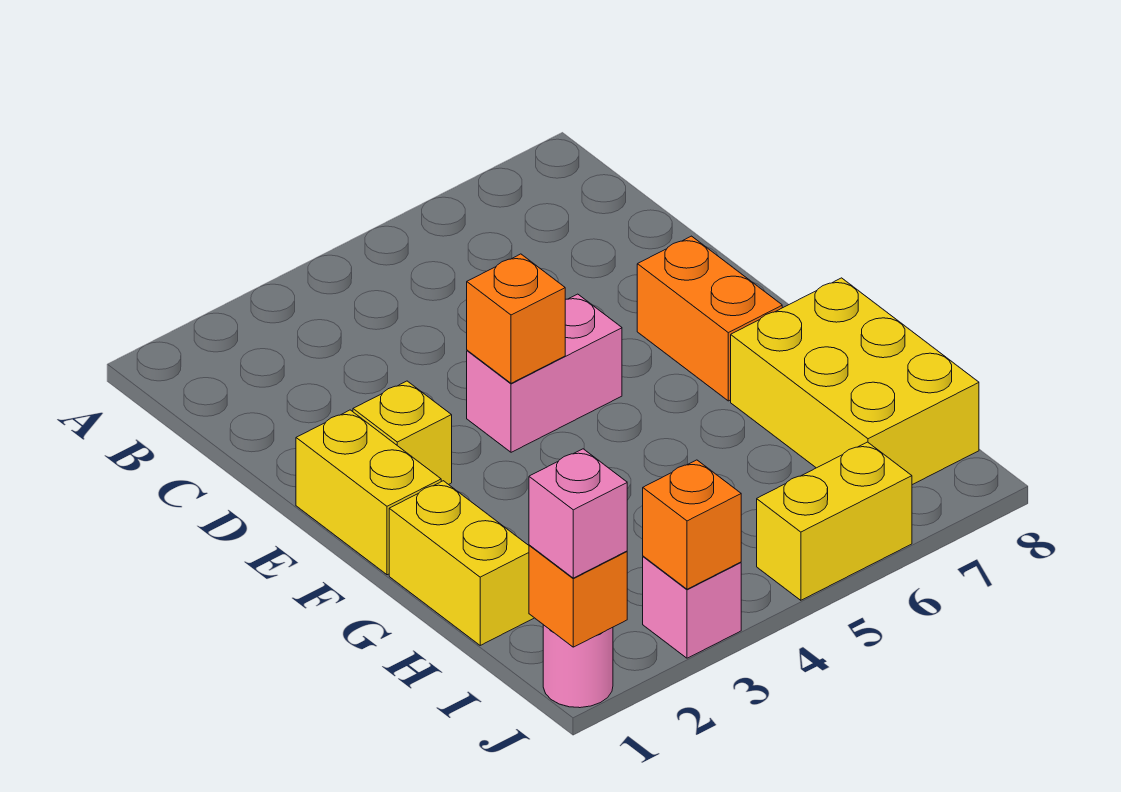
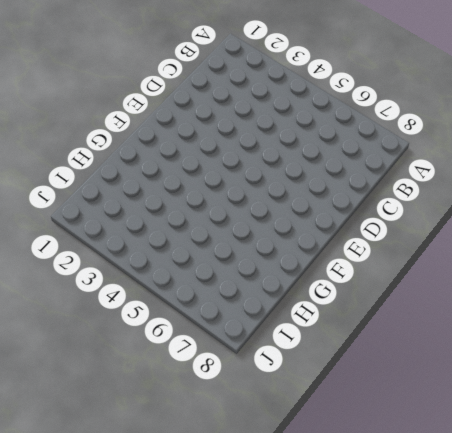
none -> yellow 1x2 brick [296,410,441,575]
none -> yellow 1x1 brick [353,381,452,485]
none -> pink 1x2 brick [467,294,622,452]

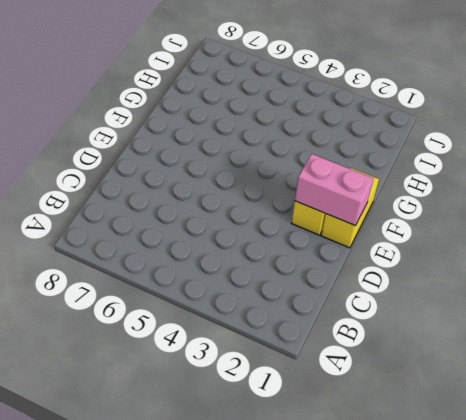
pink 1x2 brick [295,154,373,226] -> pink 1x2 brick moved to [467,294,622,452]
none -> orange 1x2 brick [637,236,782,401]
none -> yellow 1x2 brick [389,481,534,645]
none -> yellow 2x3 brick [731,278,979,485]

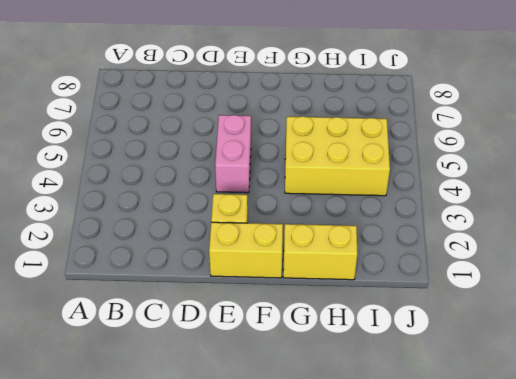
yellow 2x3 brick [285,116,390,196] -> yellow 2x3 brick moved to [731,278,979,485]
none -> orange 1x2 brick [637,236,782,401]
none -> pink 1x1 round brick [543,625,613,708]
none -> pink 1x1 brick [643,556,741,658]

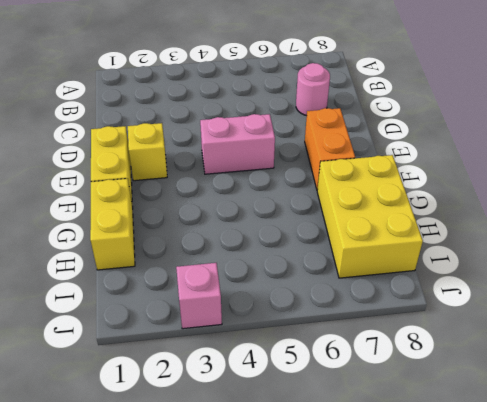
pink 1x1 round brick [296,63,330,116] -> pink 1x1 round brick moved to [543,625,613,708]
none -> yellow 1x2 brick [757,442,912,600]
none -> orange 1x1 brick [467,254,565,383]
none -> orange 1x1 brick [529,545,627,647]

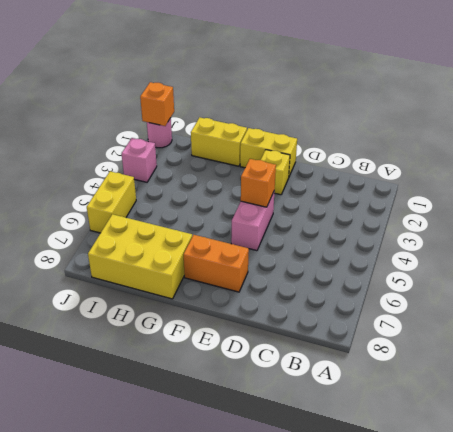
none -> orange 1x1 brick [643,460,741,589]
none -> pink 1x1 brick [529,449,627,578]

